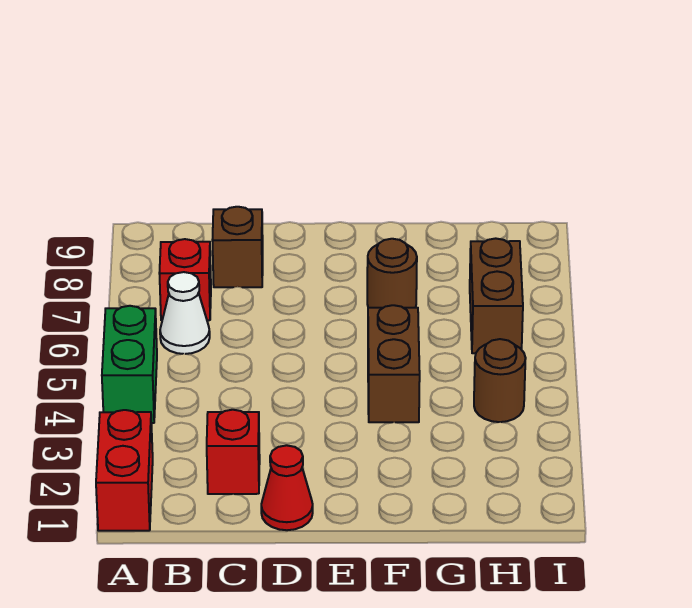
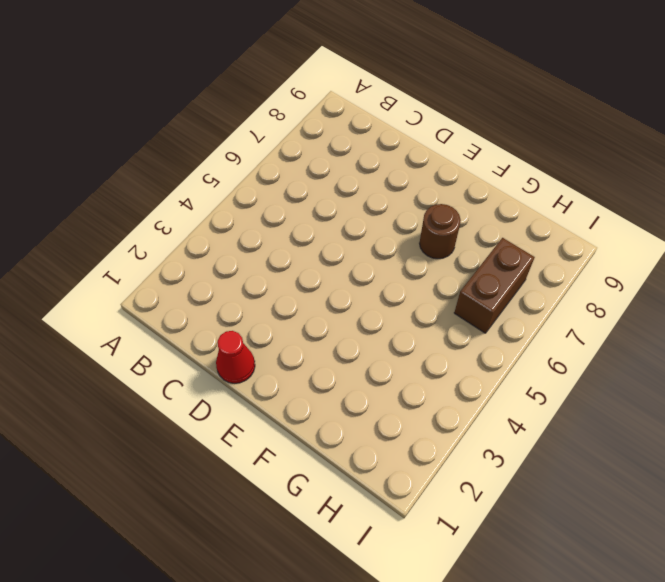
none -> red 1x2 brick [96,410,153,531]
none -> green 1x2 brick [102,306,157,423]

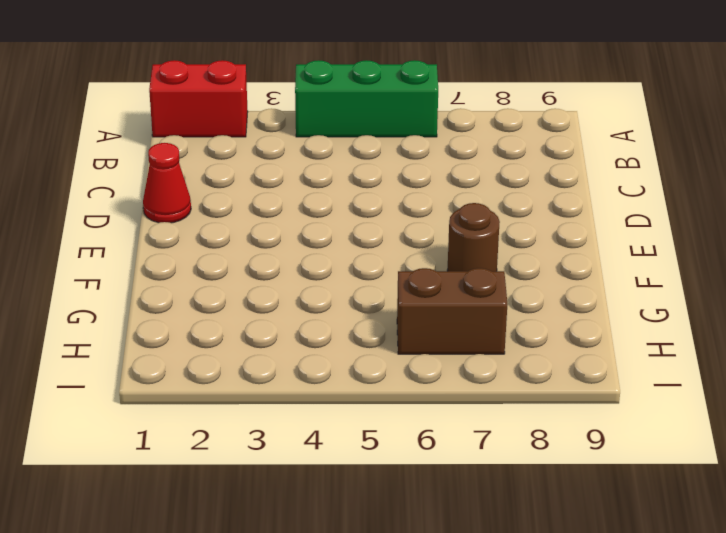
green 1x3 brick [295,60,438,137] -> green 1x2 brick [102,306,157,423]
none -> white 1x1 cone [160,272,210,354]
none -> red 1x1 brick [159,239,211,320]

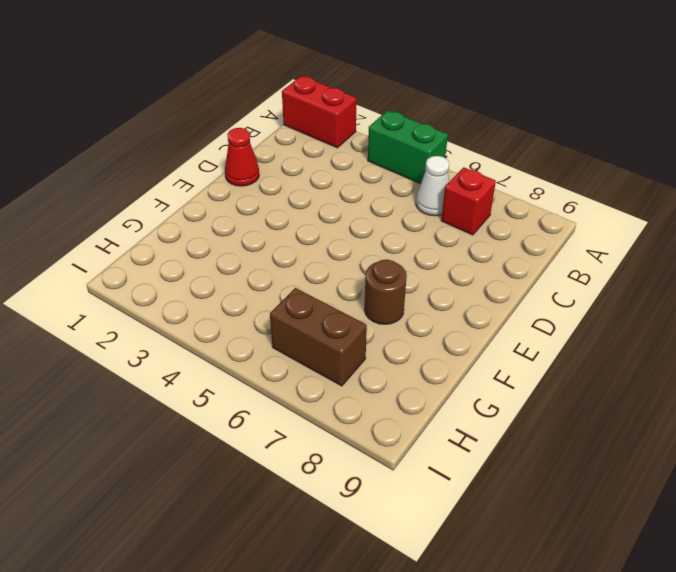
none -> red 1x1 brick [207,410,260,494]
none -> brown 1x1 brick [212,207,263,287]

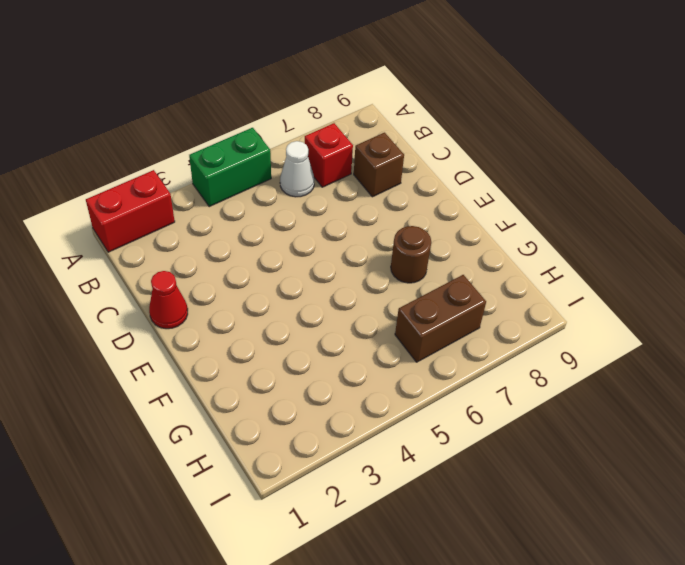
none -> red 1x1 brick [207,410,260,494]
none -> brown 1x2 brick [368,305,420,422]

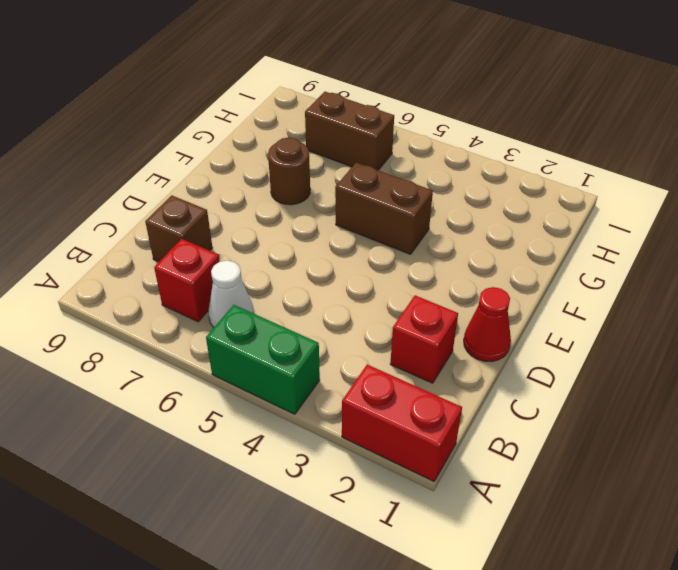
none -> brown 1x1 round brick [474,339,526,422]

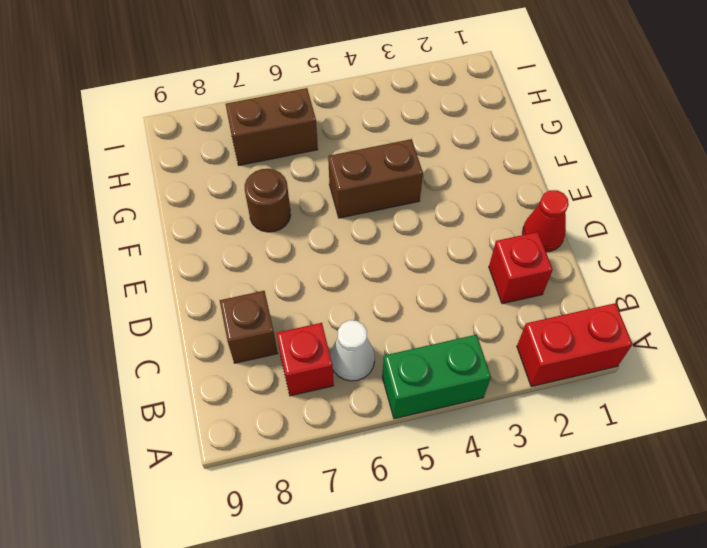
none -> brown 1x1 round brick [474,339,526,422]

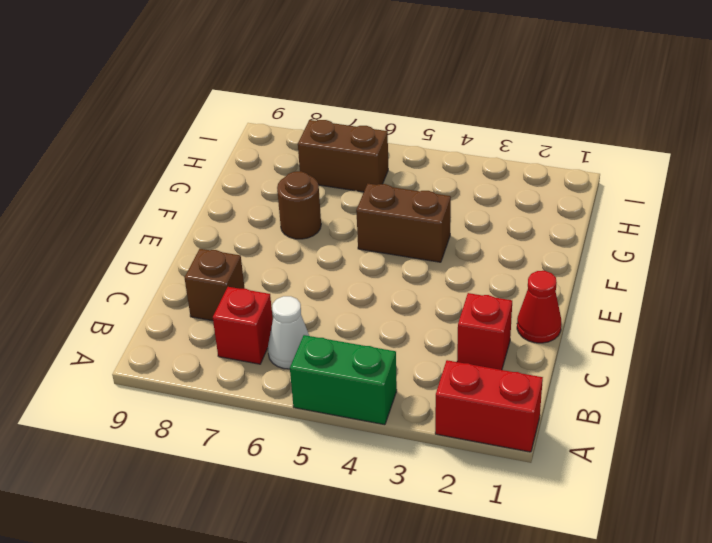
none -> brown 1x1 round brick [474,339,526,422]

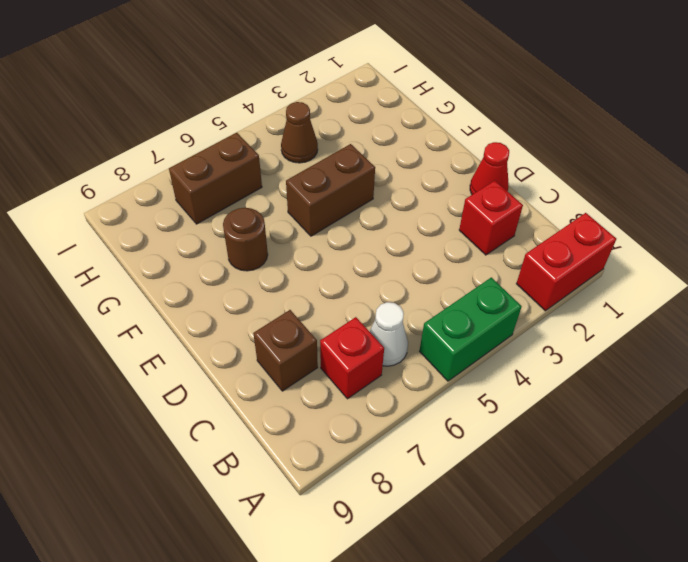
brown 1x1 cone [281,102,318,163] -> brown 1x1 round brick [474,339,526,422]

